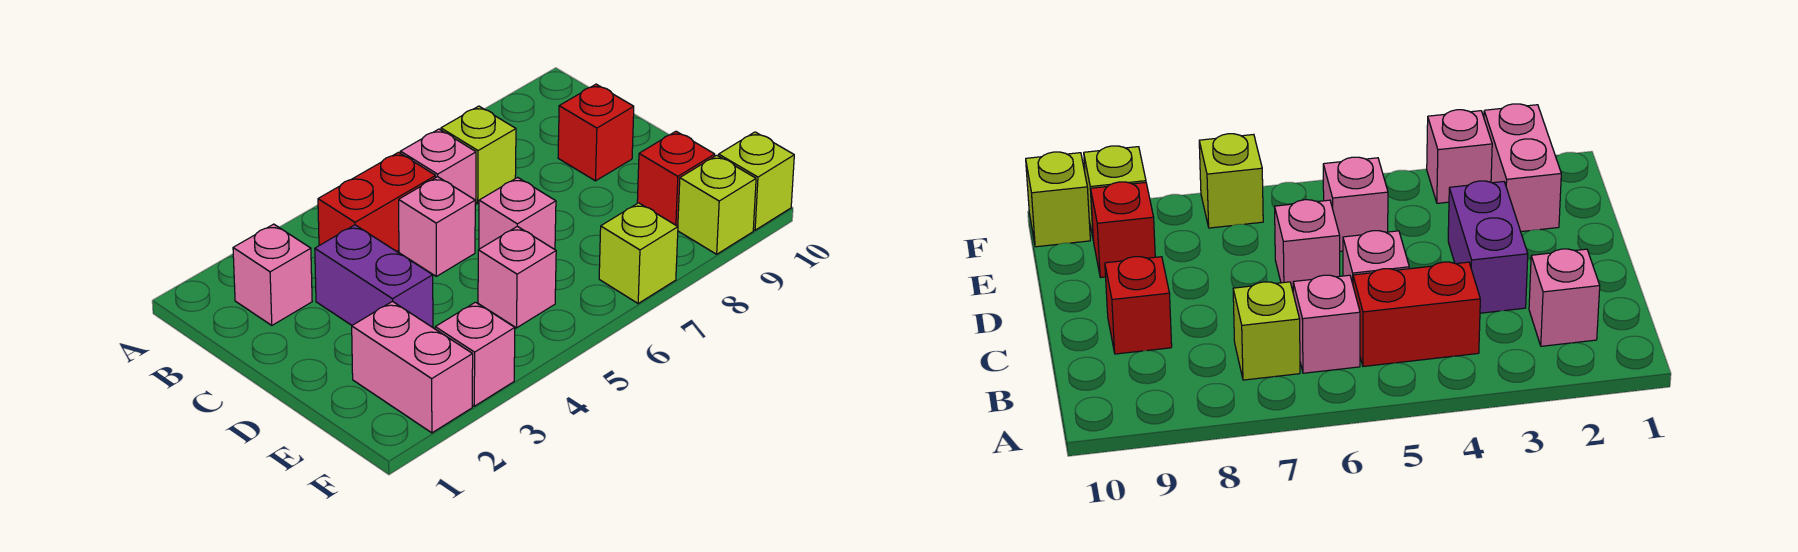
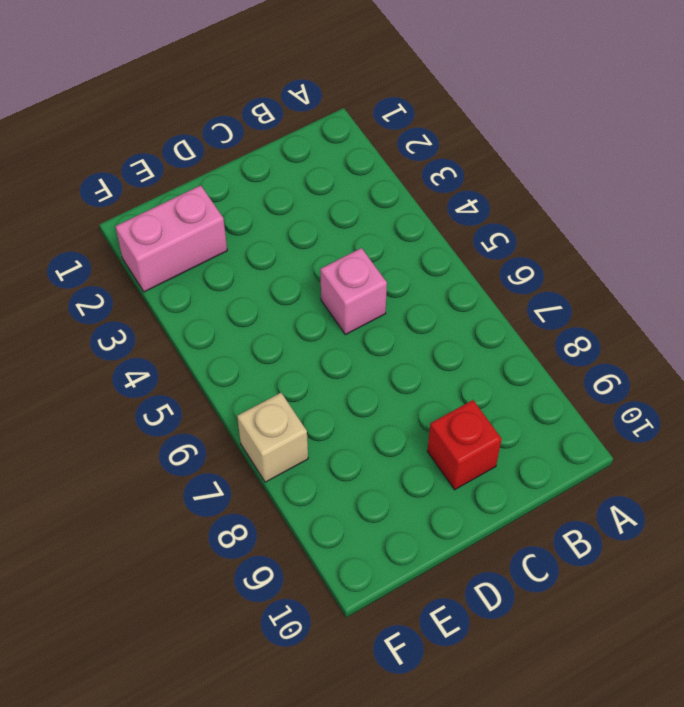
tan 1x1 brick [237,393,308,482] -> lime 1x1 brick [599,203,678,303]
none -> pink 1x1 brick [233,224,312,325]
none -> red 1x2 brick [318,152,436,251]
none -> pink 1x1 brick [400,129,476,205]

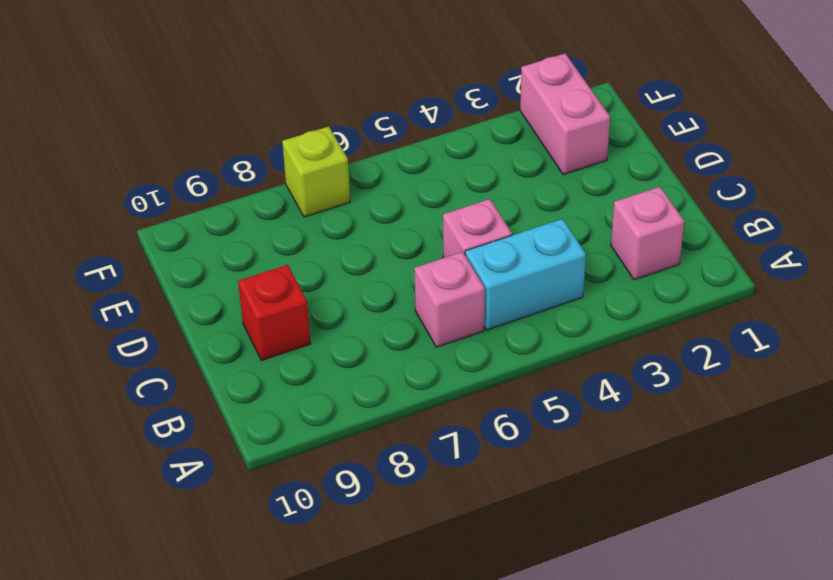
cyan 1x2 brick [465,219,586,330] -> red 1x2 brick [318,152,436,251]
none -> lime 1x1 brick [441,106,516,203]
none -> purple 1x2 brick [315,225,433,327]
none -> pink 1x1 brick [479,177,556,249]

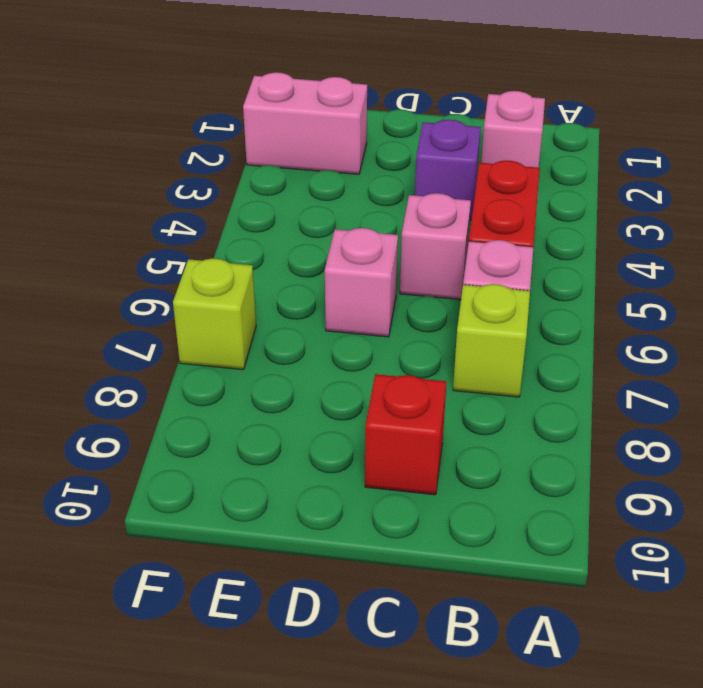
purple 1x1 brick [415,120,481,220] -> purple 1x2 brick [315,225,433,327]
none -> pink 1x1 brick [478,226,556,328]
none -> red 1x1 brick [637,131,715,226]
none -> pink 1x1 brick [435,302,515,406]

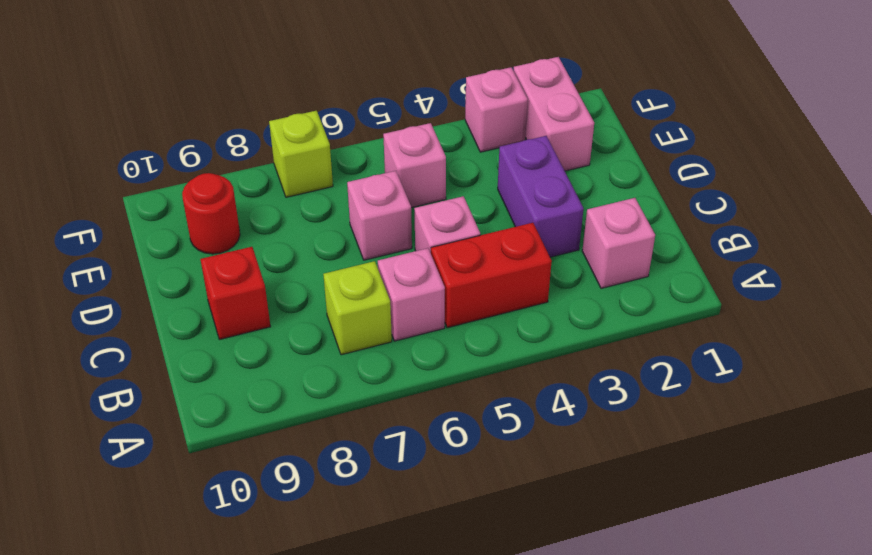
red 1x1 round brick [182,173,240,254] -> red 1x1 brick [637,131,715,226]
none -> lime 1x1 brick [678,155,756,254]
none -> lime 1x1 brick [719,132,794,230]

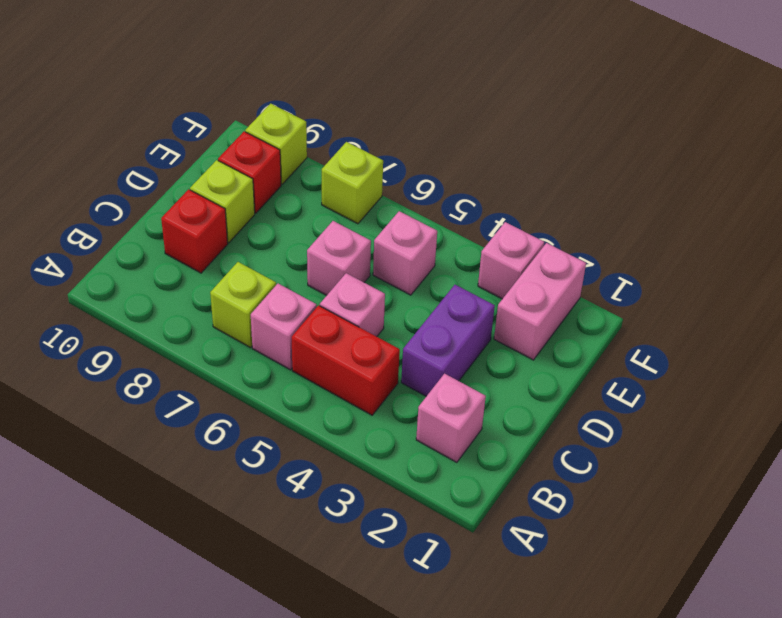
lime 1x1 brick [190,160,255,243] -> lime 1x1 brick moved to [719,132,794,230]

